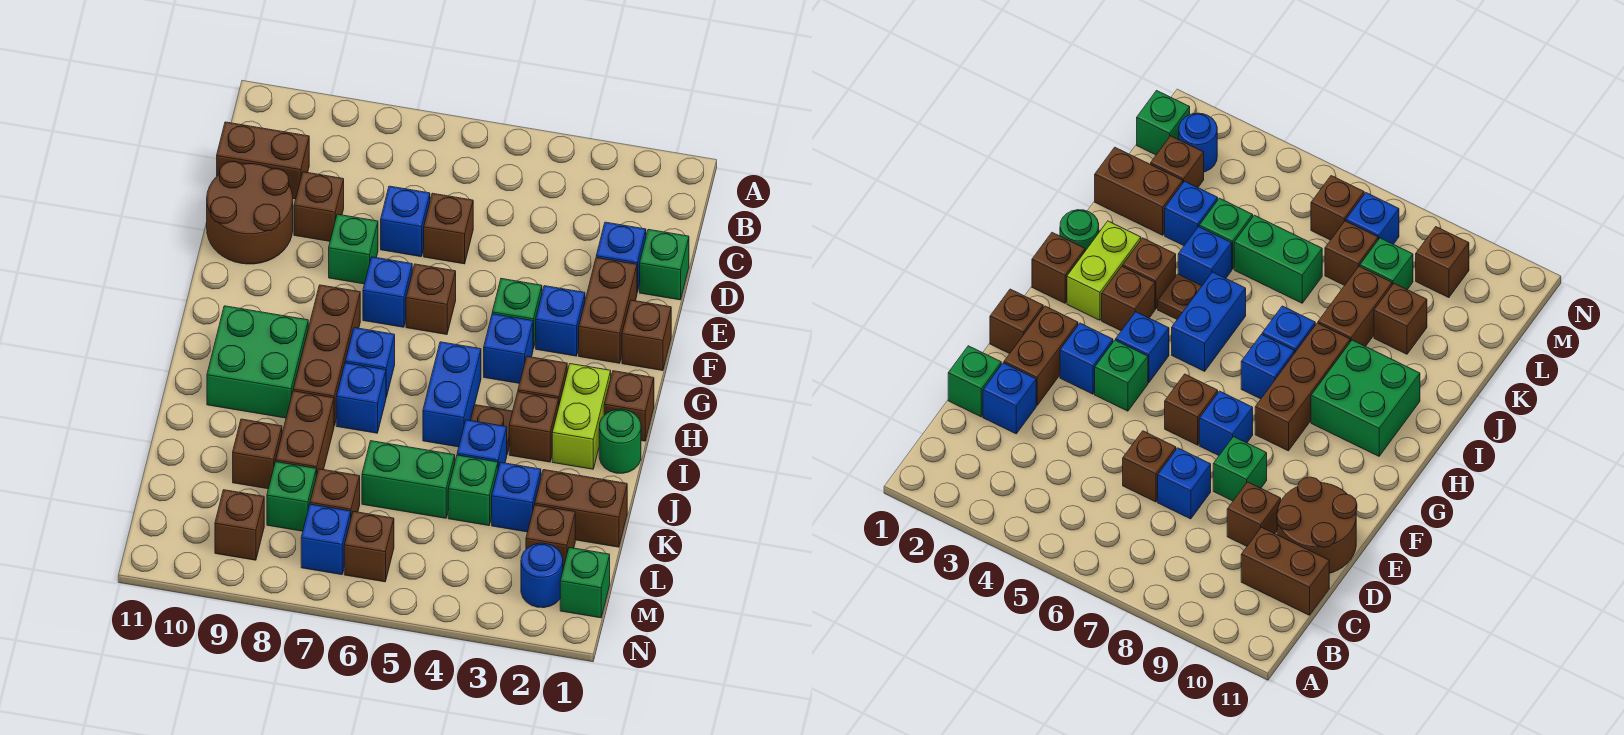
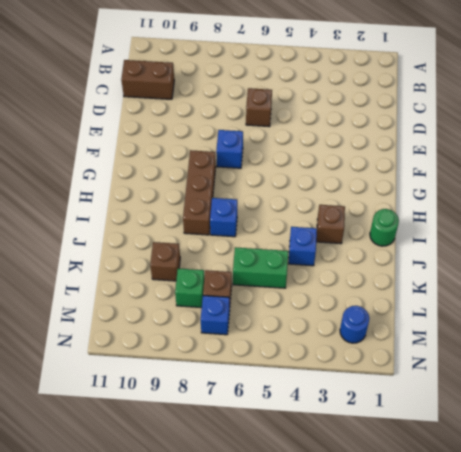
none -> green 1x1 brick [640,229,689,300]
none -> blue 1x1 brick [596,222,646,292]
none -> blue 1x1 brick [381,186,430,257]
none -> brown 1x1 brick [294,172,344,241]

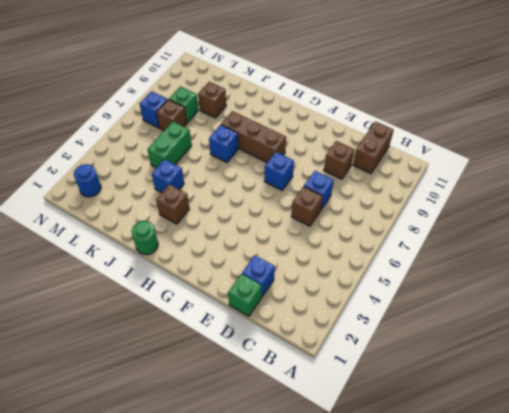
none -> brown 2x2 round brick [207,162,293,264]
none -> brown 1x2 brick [579,258,637,363]
none -> green 1x1 brick [329,214,378,284]
none -> brown 1x1 brick [622,300,671,371]

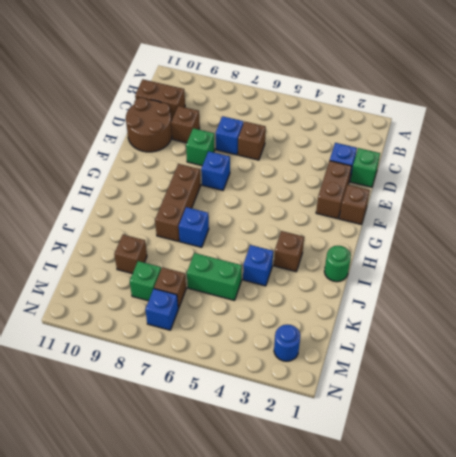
none -> blue 1x1 brick [536,286,585,356]
none -> green 1x1 brick [492,279,542,349]
none -> brown 1x1 brick [406,264,456,335]
none -> blue 1x1 brick [484,314,533,383]

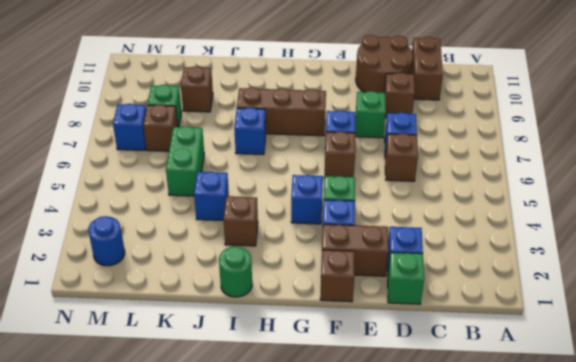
none -> brown 1x1 brick [604,371,654,441]
none -> lime 1x2 brick [552,364,611,469]
none -> brown 1x1 brick [518,356,567,404]
none -> blue 1x2 brick [423,342,481,447]

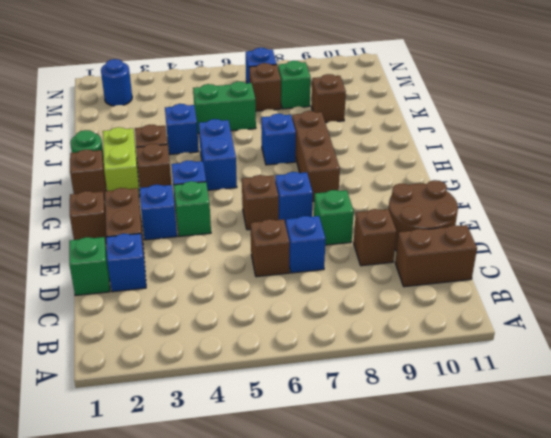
none -> blue 1x1 brick [345,328,395,397]
none -> green 2x2 brick [207,306,308,418]
none -> brown 1x1 plate [470,405,513,454]
none -> brown 1x2 brick [276,391,334,476]

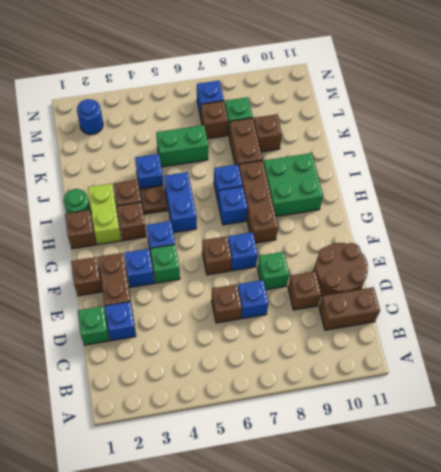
none -> brown 1x2 brick [535,470,627,547]
none -> blue 1x1 brick [492,462,541,532]
none -> green 1x1 brick [448,455,498,526]
none -> brown 1x1 brick [526,505,575,568]

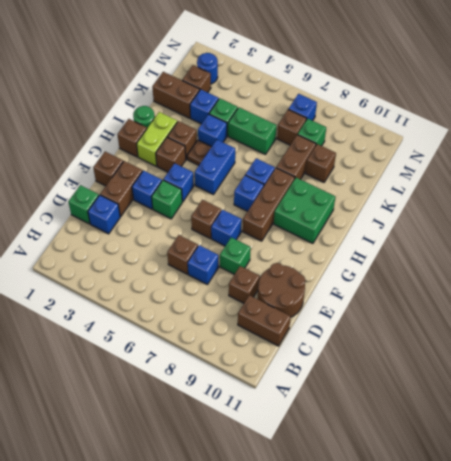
none -> green 1x1 brick [560,548,610,618]
none -> brown 1x1 brick [344,511,394,582]
none -> brown 1x1 brick [215,490,264,560]

